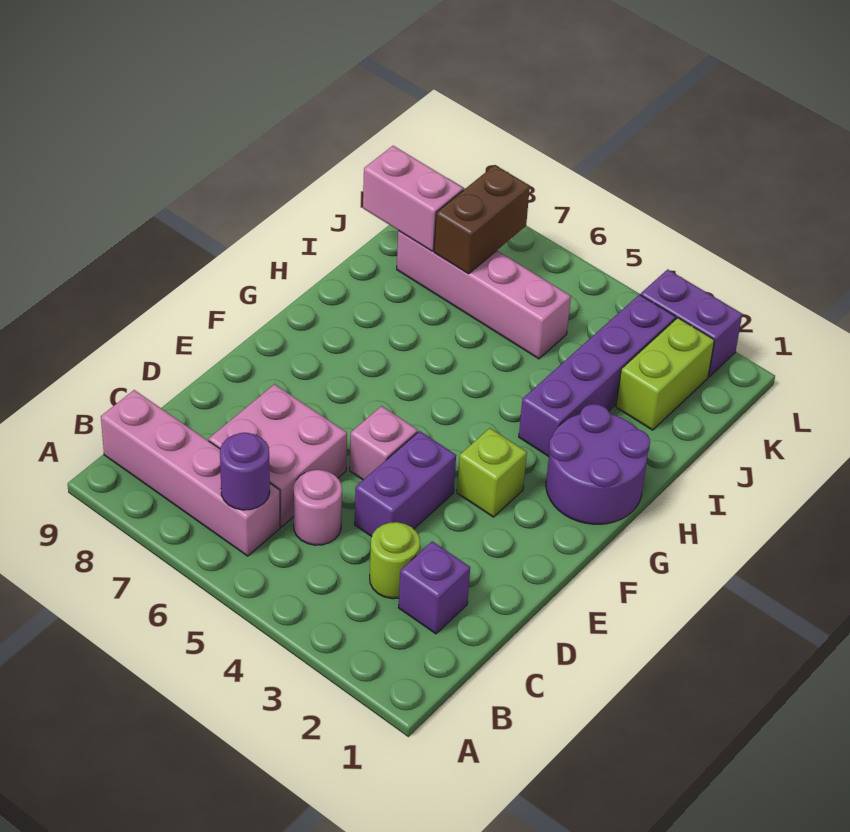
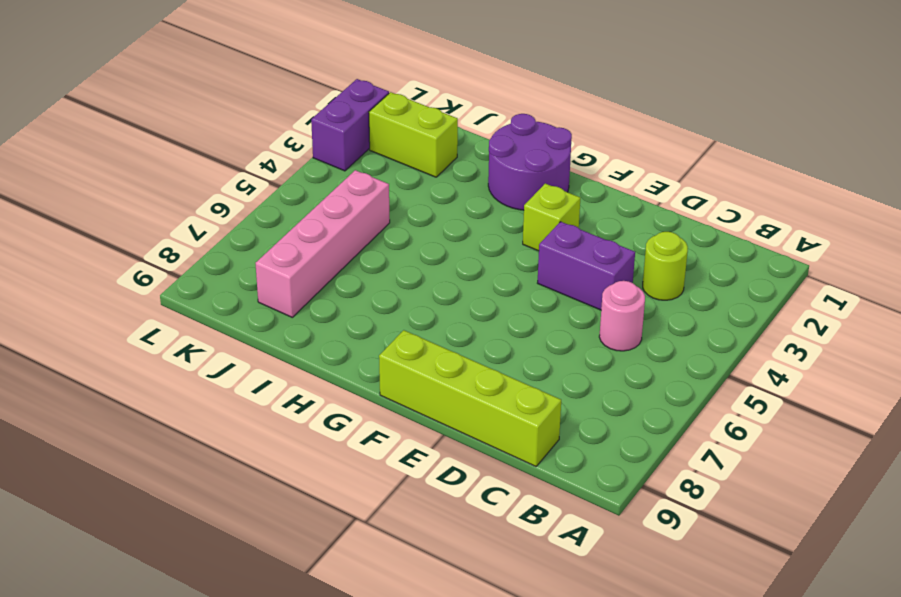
lime 1x4 brick [379,330,561,466] -> none
none -> pink 1x4 brick [101,390,280,556]
none -> purple 1x1 brick [398,541,470,634]
none -> pink 2x2 brick [209,384,347,527]

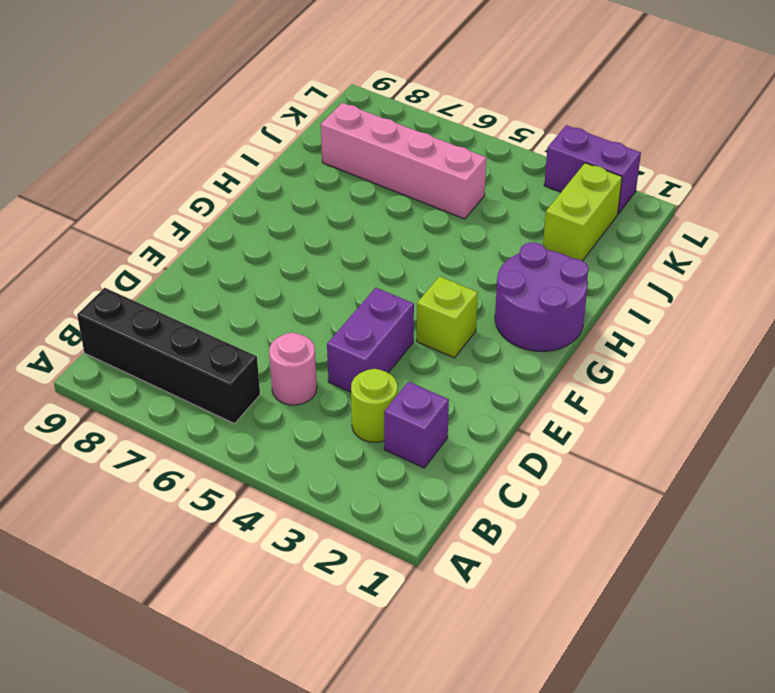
black 1x4 brick [77,288,260,424] -> pink 1x4 brick [101,390,280,556]
none -> pink 2x2 brick [209,384,347,527]
none -> pink 1x1 brick [350,406,418,480]
none -> purple 1x4 brick [519,295,676,457]

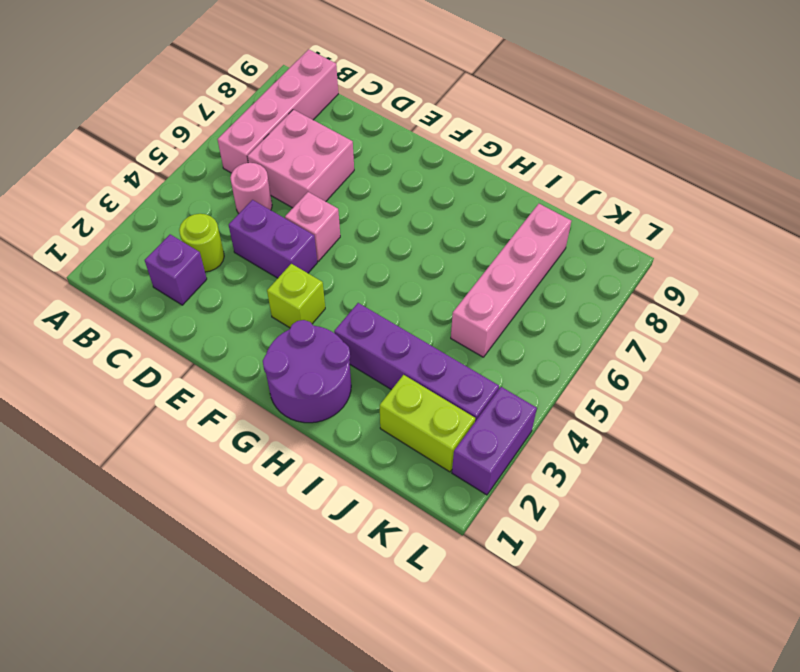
none -> purple 1x1 round brick [220,433,270,510]
none -> brown 1x2 brick [434,165,530,274]
none -> pink 1x2 brick [363,146,463,251]

